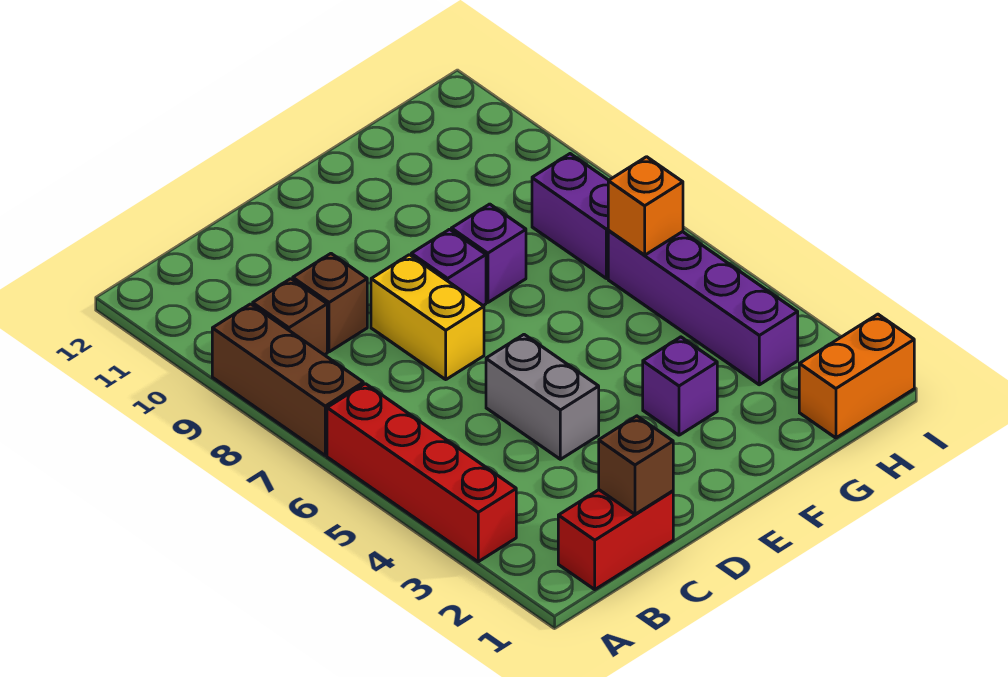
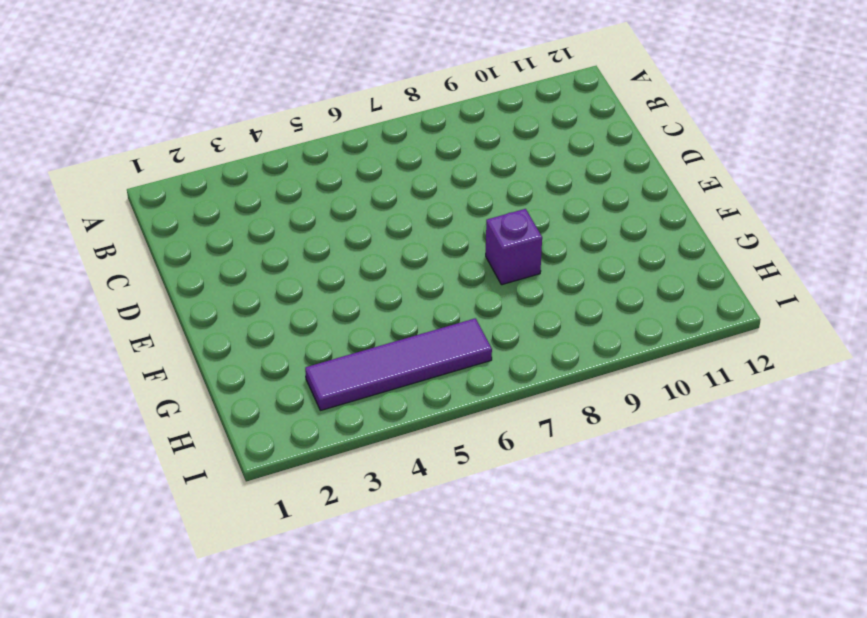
purple 1x4 tile [305,318,492,411] -> purple 1x4 brick [608,230,798,385]
none -> red 1x4 brick [327,384,516,562]
none -> brown 1x3 brick [212,304,363,455]
none -> red 1x2 brick [558,490,673,589]

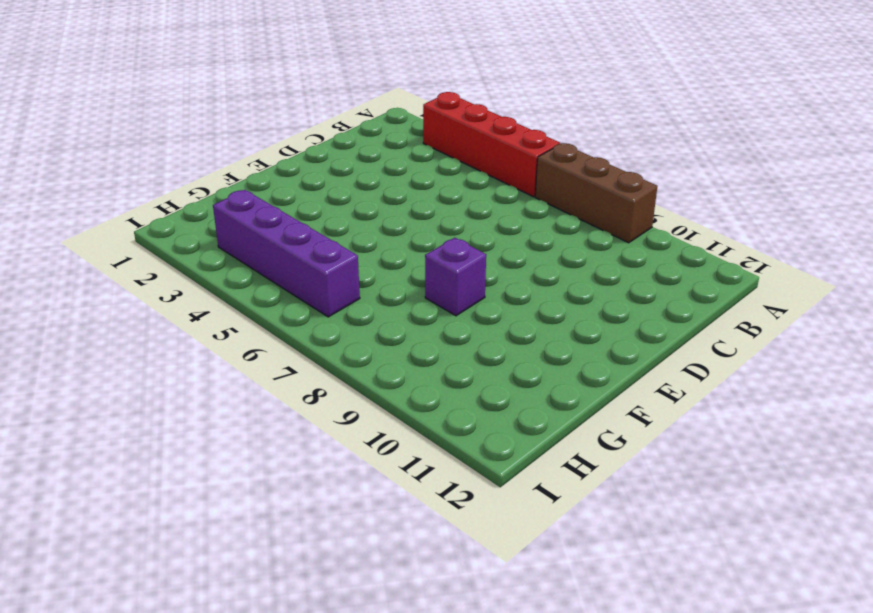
none -> red 1x2 brick [558,490,673,589]
none -> brown 1x1 brick [253,279,327,355]
none -> brown 1x1 brick [293,254,367,352]

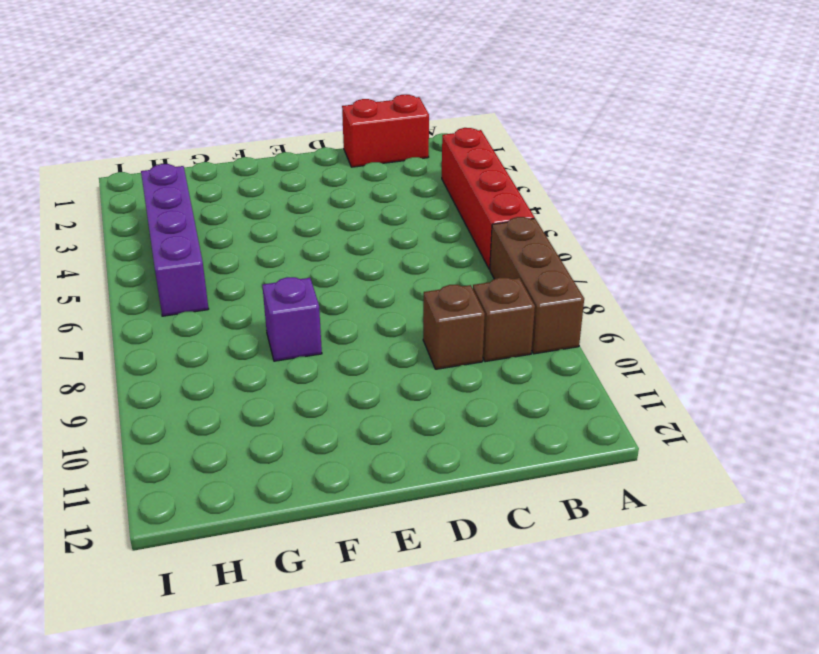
none -> grey 1x2 brick [486,335,599,459]
none -> yellow 1x2 brick [371,255,484,379]
none -> purple 1x1 brick [411,229,486,306]

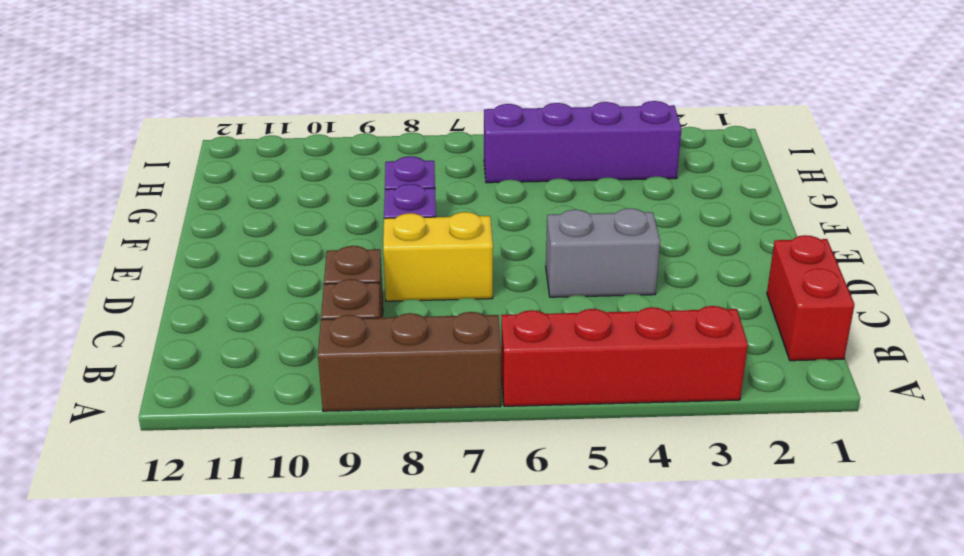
none -> purple 1x1 brick [643,337,717,435]
none -> orange 1x2 brick [799,314,914,438]
none -> purple 1x2 brick [532,154,609,279]

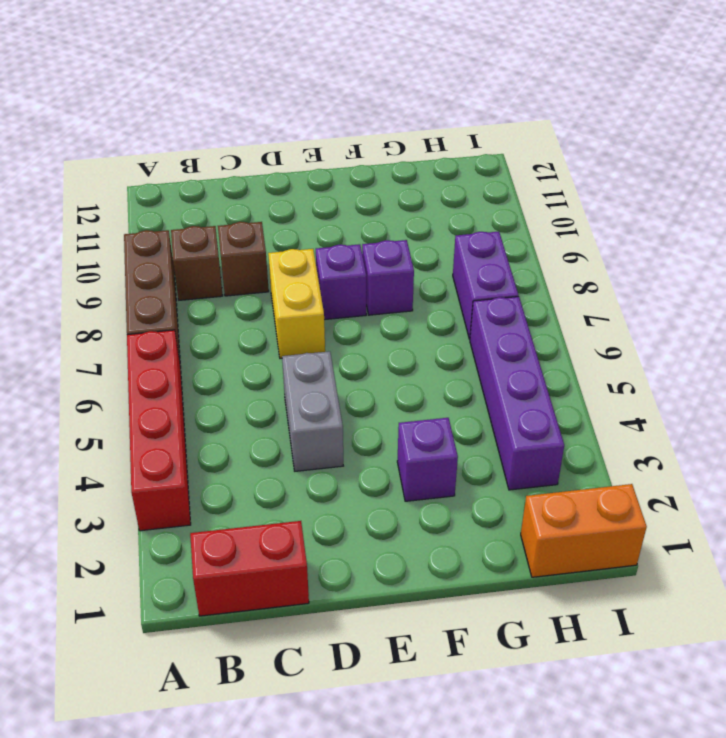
none -> brown 1x1 brick [599,416,673,514]
none -> orange 1x1 brick [608,157,683,255]

